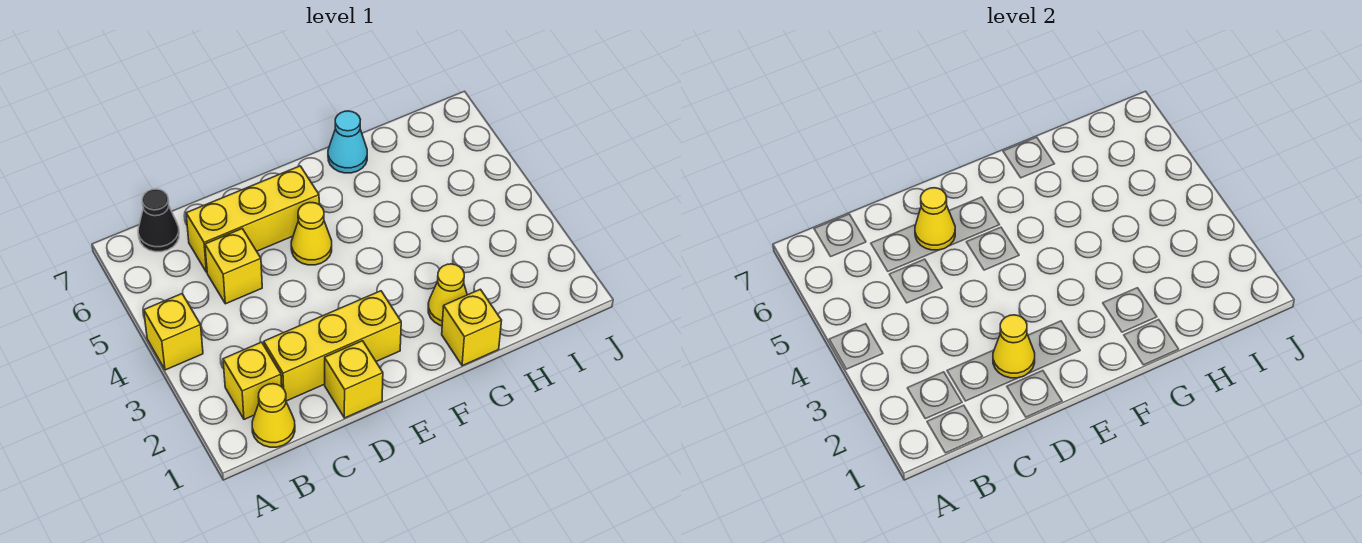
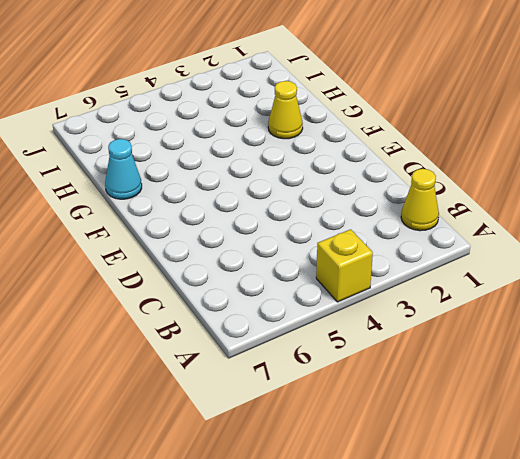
none -> yellow 1x1 brick [223,342,282,419]
none -> black 1x1 cone [138,189,179,252]
none -> yellow 1x3 brick [264,291,401,401]

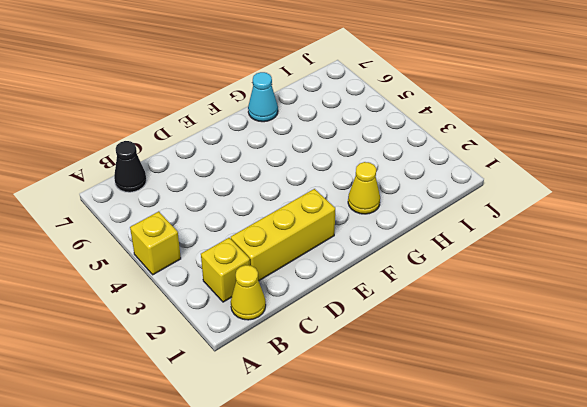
none -> yellow 1x1 brick [205,229,262,304]
none -> yellow 1x3 brick [186,166,319,272]
none -> yellow 1x1 brick [325,341,383,418]

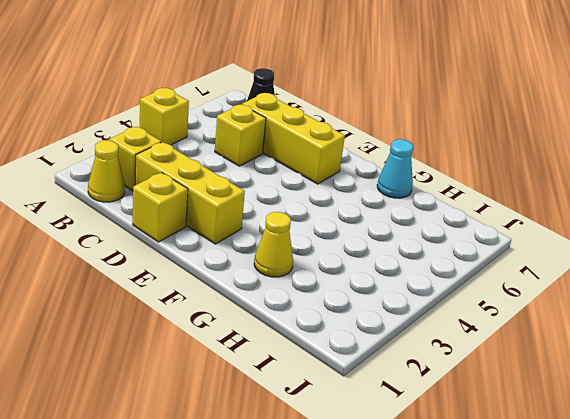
none -> yellow 1x1 cone [291,203,332,265]
none -> yellow 1x1 brick [442,289,502,366]
none -> yellow 1x1 cone [993,315,1035,378]

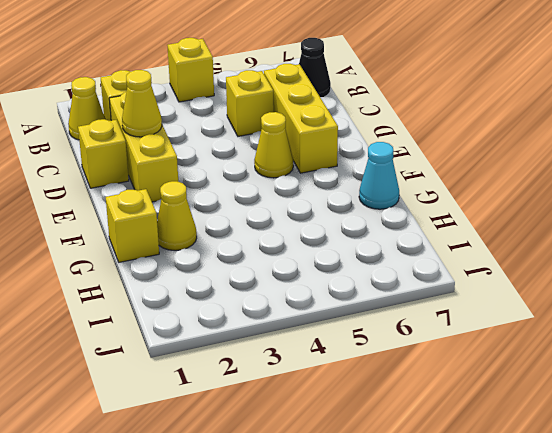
none -> yellow 1x1 cone [915,188,955,250]

